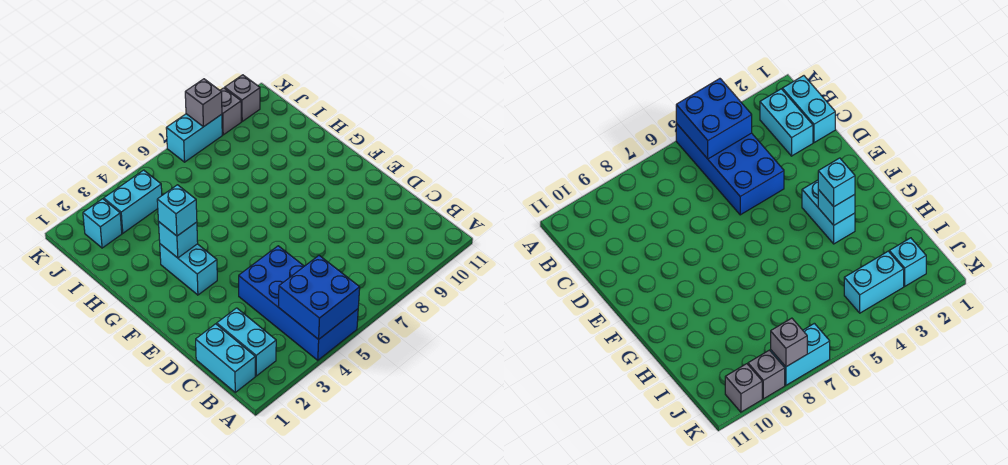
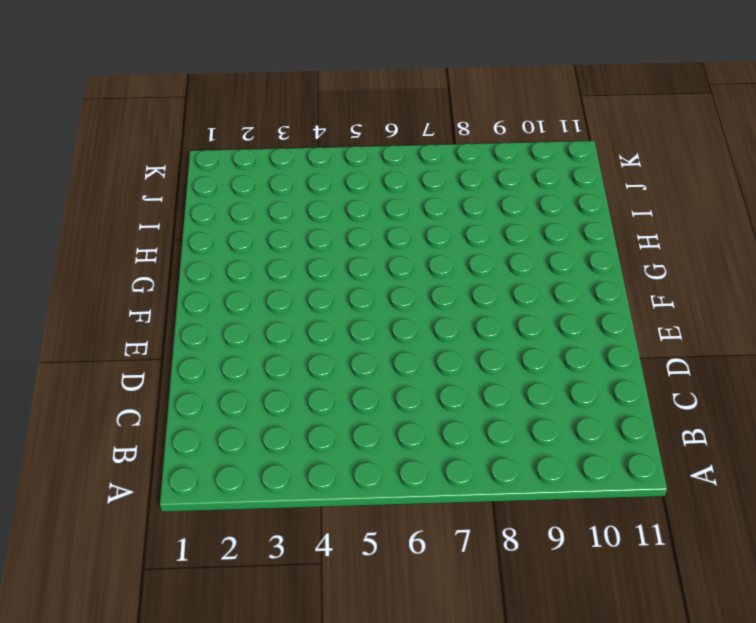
none -> blue 2x4 brick [239,246,358,360]
none -> cyan 1x2 brick [196,324,255,392]
none -> cyan 1x2 brick [217,308,276,376]

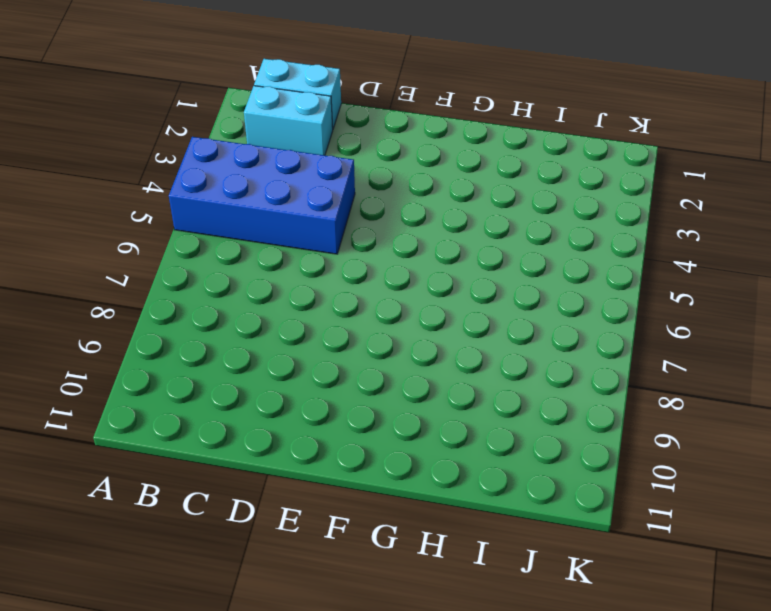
none -> cyan 1x2 brick [160,244,217,295]
none -> cyan 1x1 brick [83,199,122,248]
none -> cyan 1x2 brick [104,170,162,233]

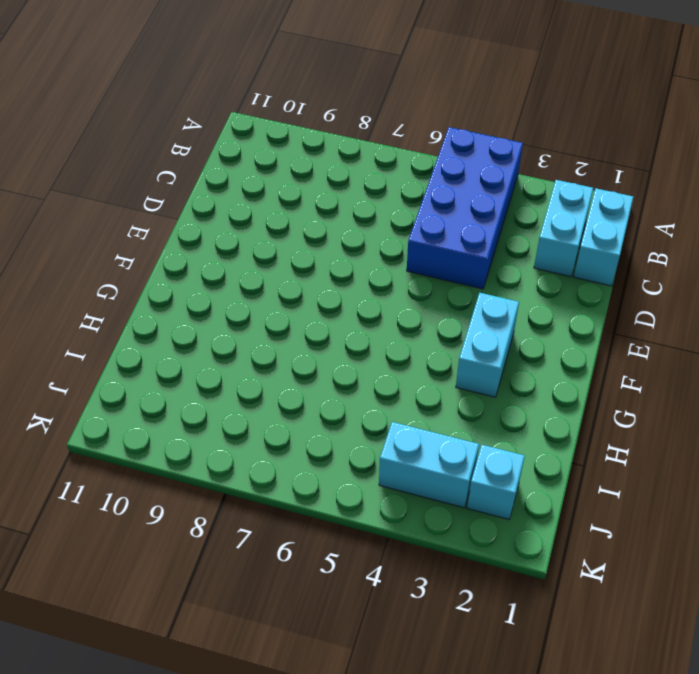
none -> cyan 1x2 brick [166,114,222,162]
none -> grey 1x1 brick [220,88,241,135]
none -> grey 1x1 brick [225,75,260,121]

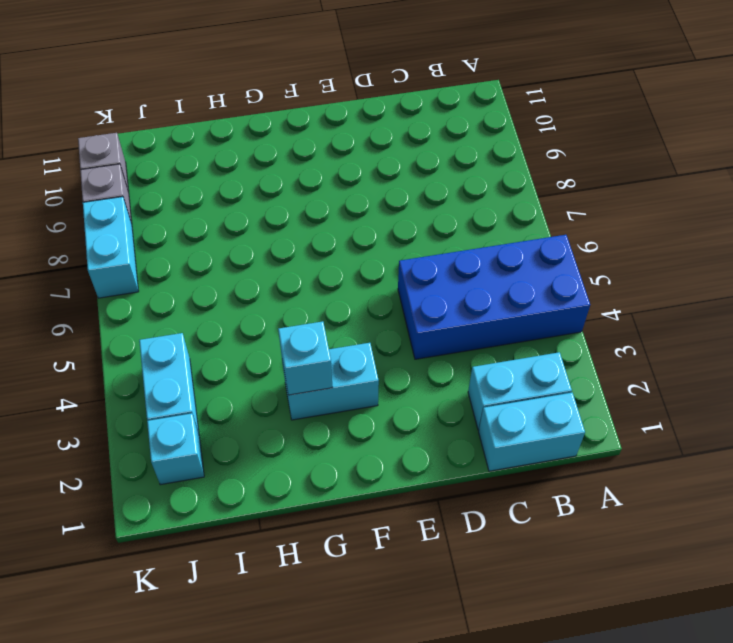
none -> blue 2x2 brick [279,256,360,339]
none -> grey 1x1 brick [185,79,222,127]
none -> cyan 1x1 brick [157,185,197,236]

